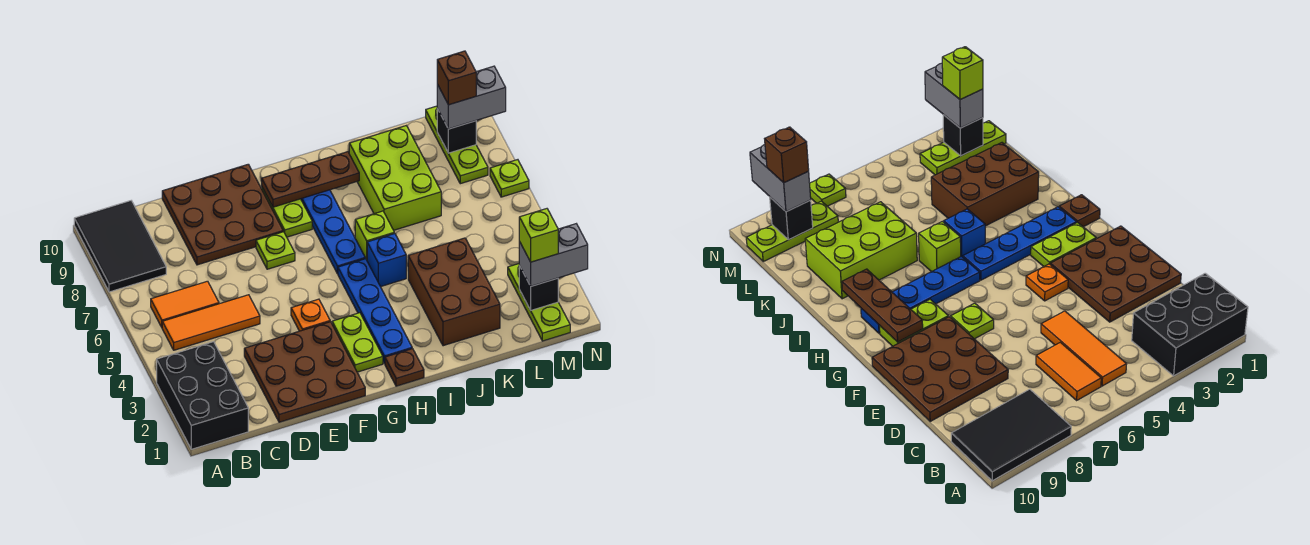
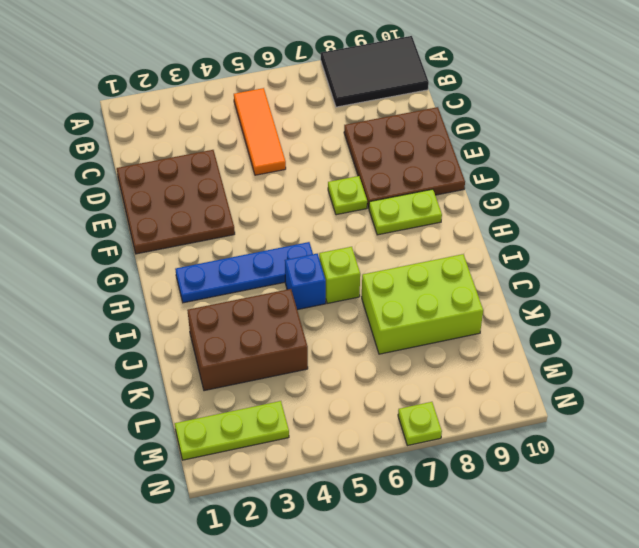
none -> black 2x3 brick [157,342,248,449]
none -> orange 1x2 tile [151,281,219,327]
none -> orange 1x1 plate [291,299,330,331]

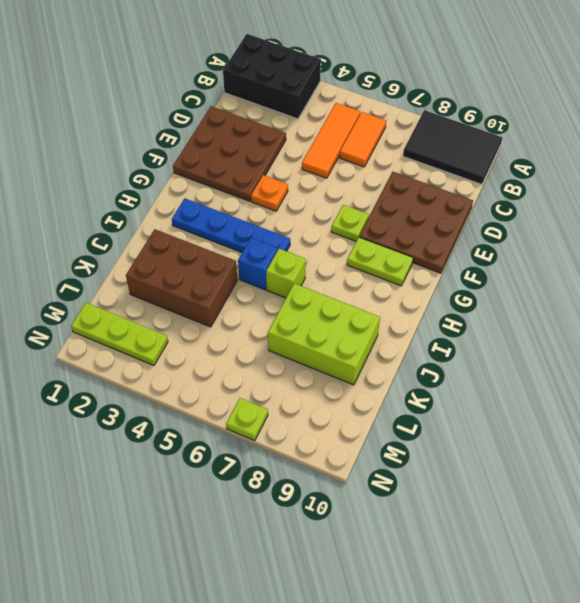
none -> lime 1x2 plate [332,313,383,372]
none -> brown 1x1 plate [385,349,424,386]
none -> blue 1x4 plate [301,190,365,274]

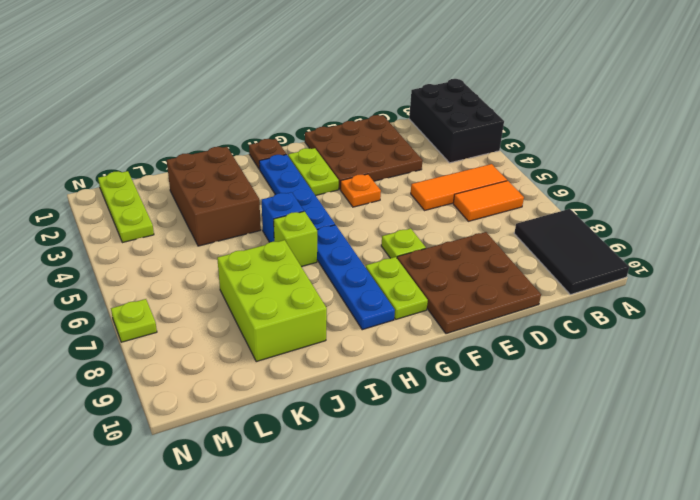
none -> lime 1x3 plate [426,106,488,184]
none -> brown 1x3 plate [262,152,359,207]
none -> black 1x1 brick [519,266,558,310]

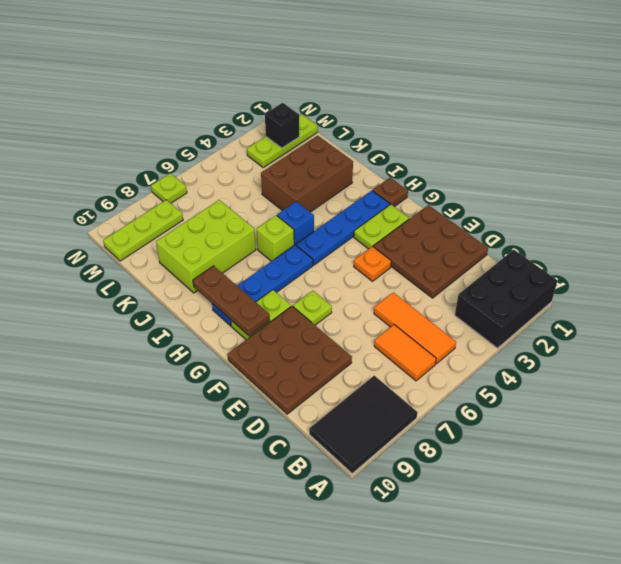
none -> black 1x1 brick [437,109,476,153]
none -> grey 1x2 brick [519,224,588,286]
none -> grey 1x2 brick [437,66,506,129]

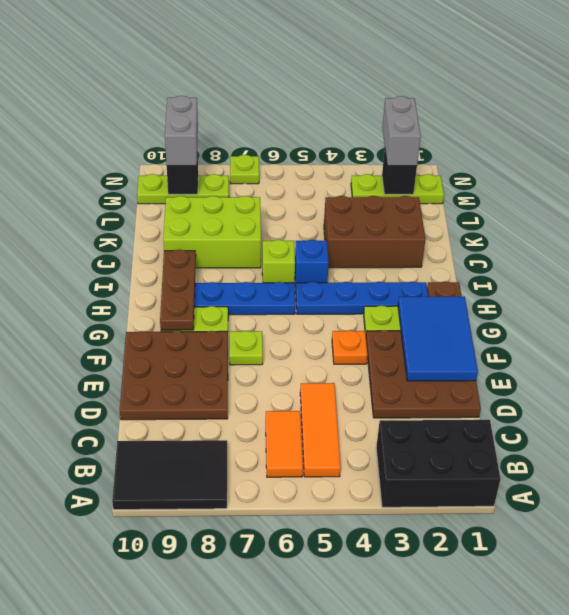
blue 2x3 tile [398,297,478,381] -> none
none -> lime 1x1 brick [519,209,558,262]
none -> brown 1x1 brick [437,51,476,105]

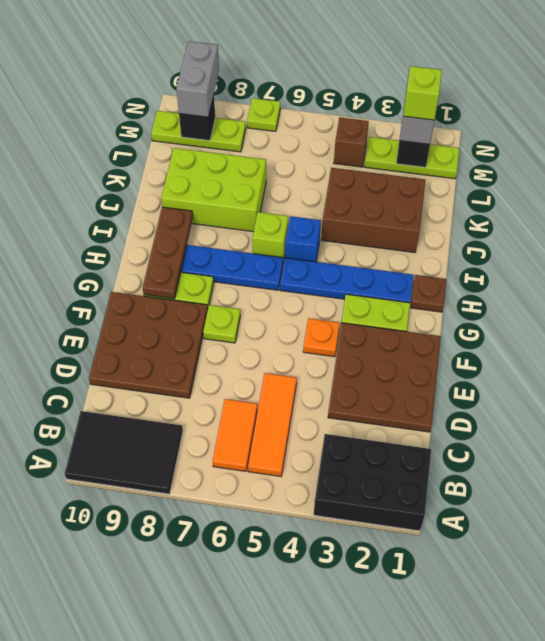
brown 1x1 brick [334,117,369,167] -> brown 1x1 brick moved to [437,51,476,105]

